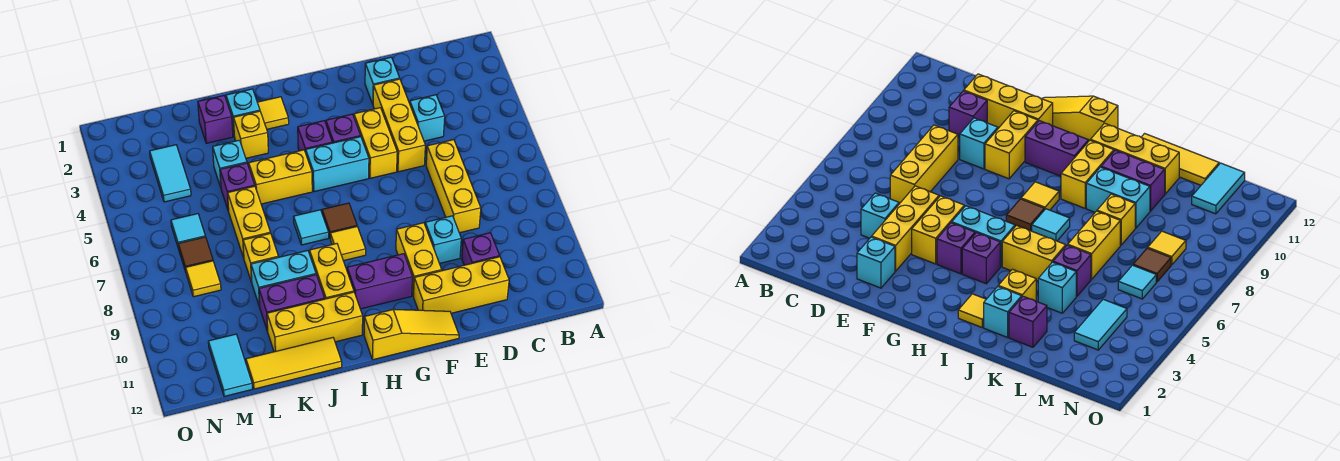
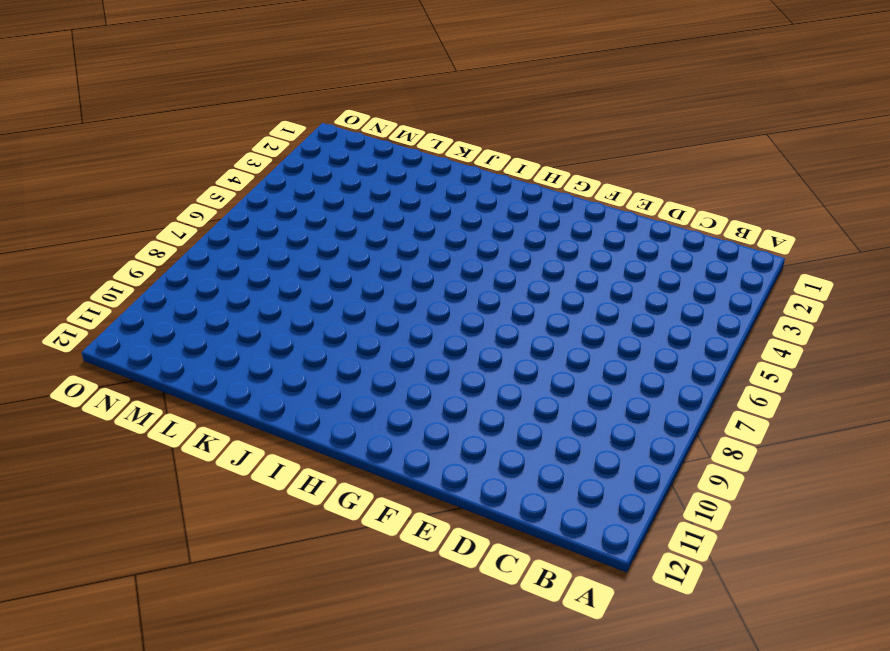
none -> cyan 1x1 brick [410,95,445,141]
none -> yellow 1x3 brick [426,140,481,233]
none -> purple 1x1 brick [462,233,500,265]
none -> yellow 1x3 brick [413,257,509,313]

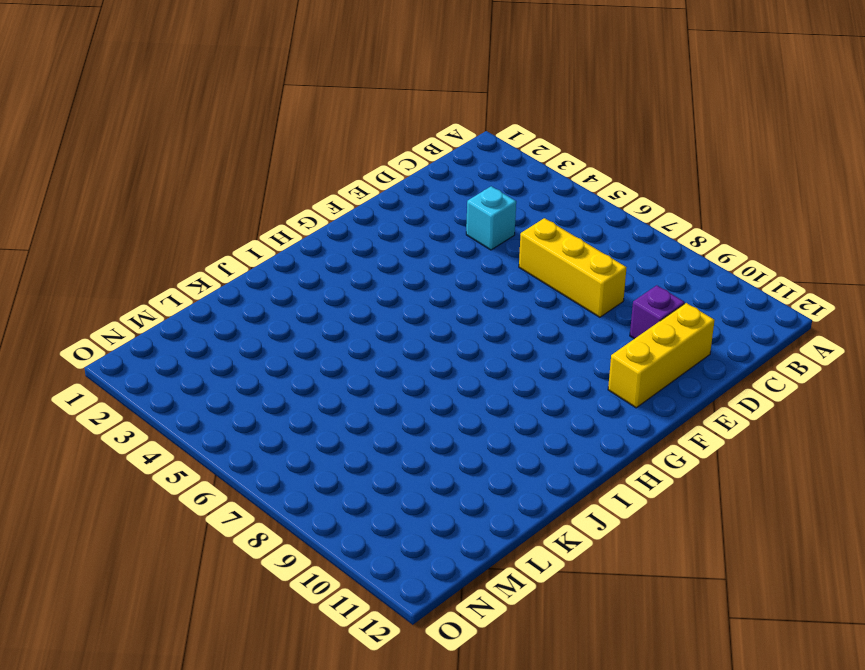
none -> cyan 1x1 brick [365,57,400,104]
none -> yellow 1x3 brick [373,79,425,172]
none -> cyan 1x1 brick [425,216,461,263]
none -> yellow 1x2 brick [354,108,397,178]

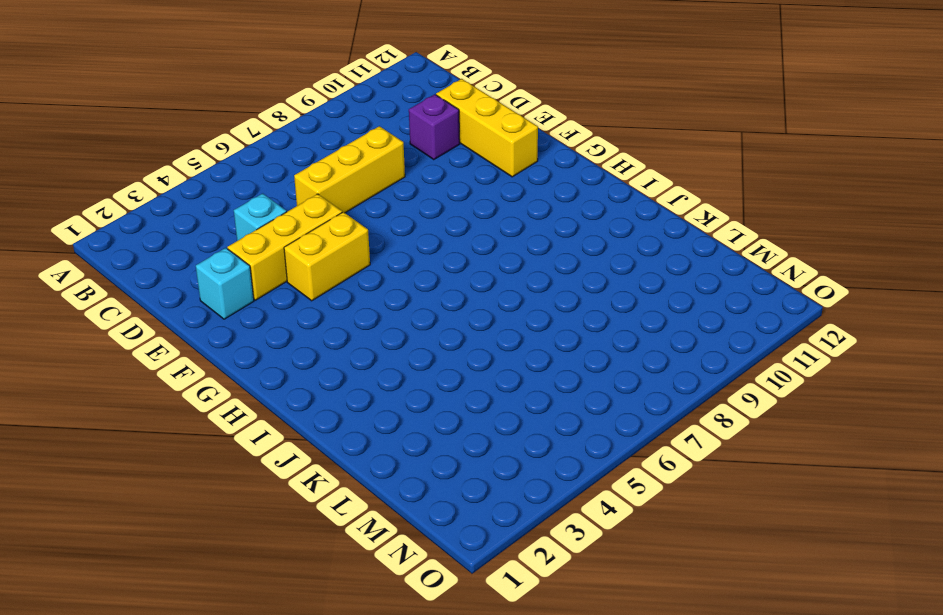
none -> cyan 1x1 brick [425,216,461,263]
none -> yellow 1x2 brick [396,223,442,296]
none -> yellow 1x3 slope [364,309,459,360]
none -> purple 1x1 brick [326,114,361,143]

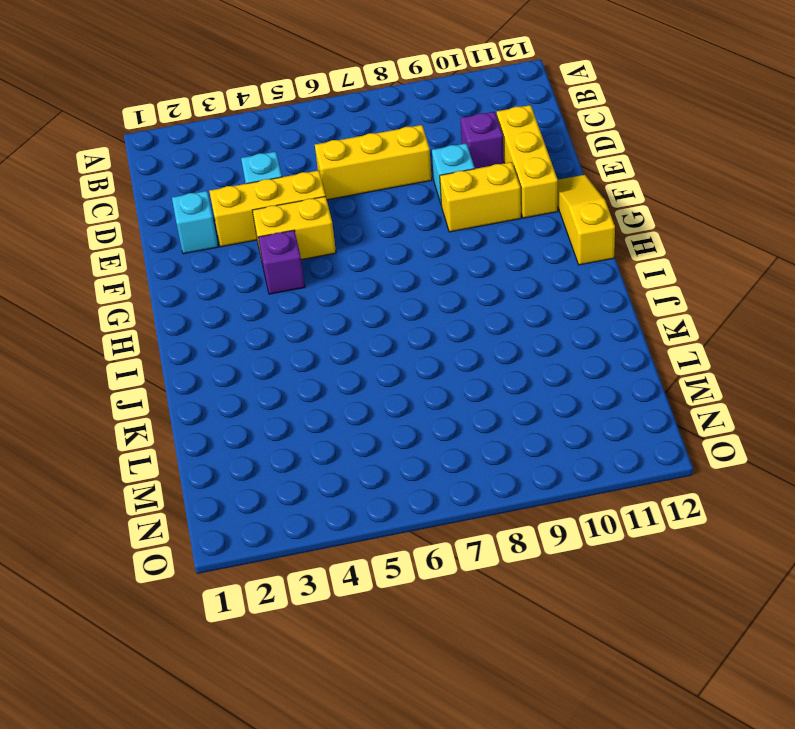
none -> cyan 1x2 brick [306,137,369,192]
none -> purple 1x2 brick [347,254,412,309]
none -> purple 1x1 brick [298,121,332,153]
none -> brown 1x1 tile [322,203,357,237]

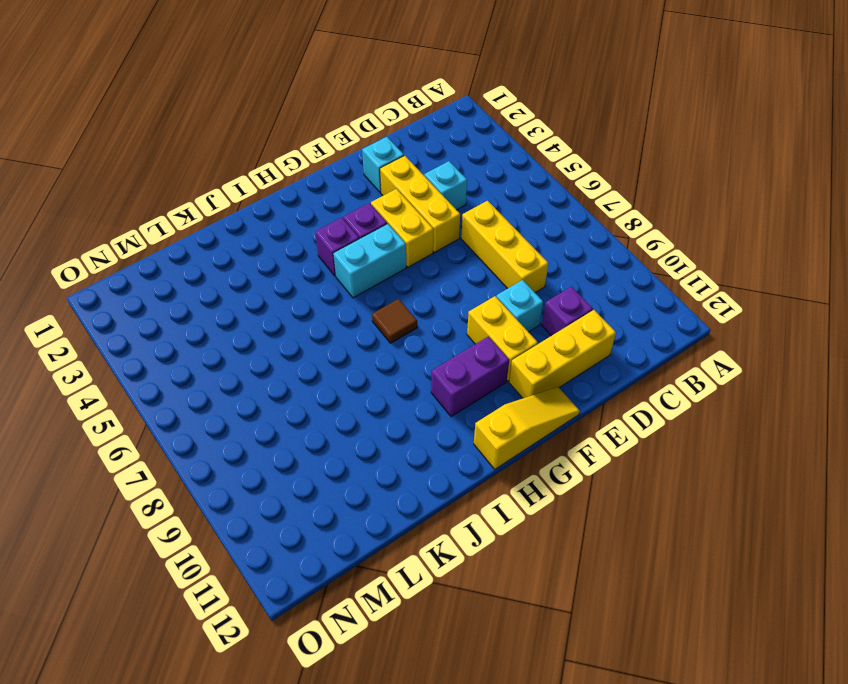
none -> yellow 1x1 tile [330,227,366,261]
none -> yellow 1x1 tile [257,97,289,129]
none -> yellow 1x2 brick [249,150,312,204]
none -> cyan 1x1 tile [294,210,329,245]

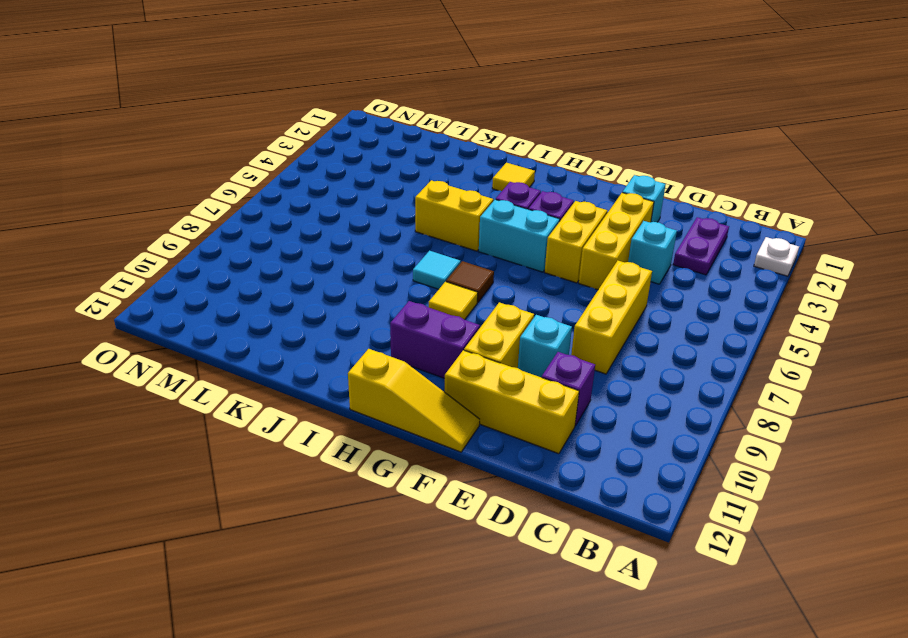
white 1x1 plate [754,237,799,276] -> none
purple 1x2 plate [673,217,729,275] -> none
none -> yellow 1x2 brick [310,244,354,299]
none -> yellow 1x3 brick [267,292,363,352]
none -> cyan 1x1 brick [226,89,260,135]
none -> yellow 1x1 brick [233,111,268,158]

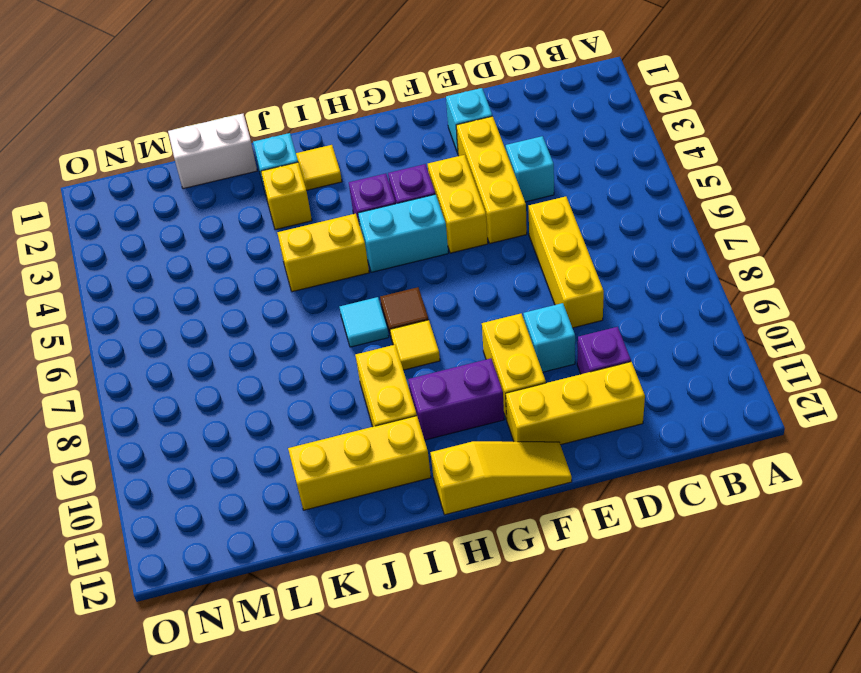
white 1x2 brick [168,114,257,189] -> none
none -> cyan 1x2 brick [251,251,316,307]
none -> purple 1x2 brick [259,275,324,331]
none -> yellow 1x3 tile [246,338,342,389]
none -> purple 1x1 brick [198,96,233,143]

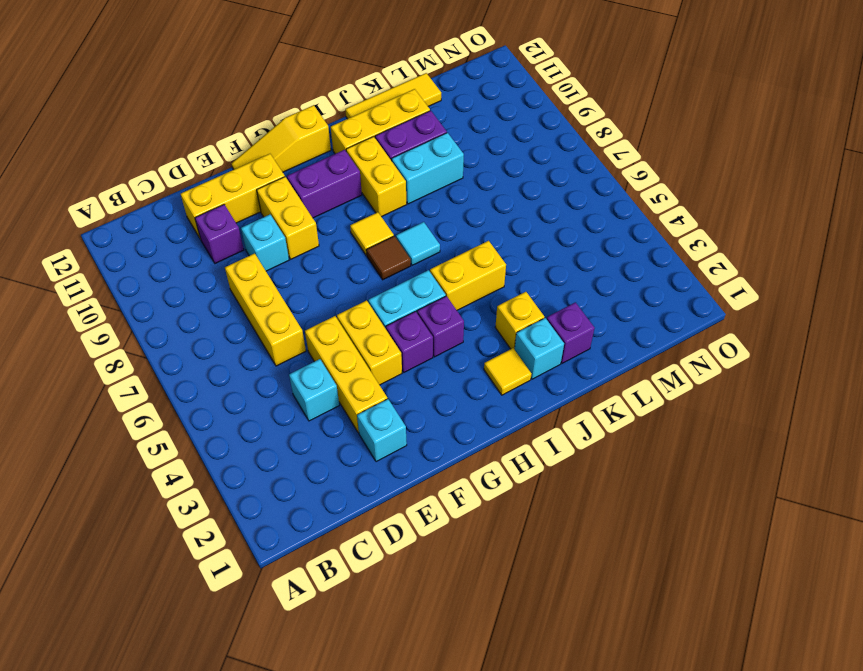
none -> cyan 1x1 brick [213,140,247,187]
none -> purple 1x1 brick [220,163,255,211]
none -> yellow 1x2 brick [228,186,270,258]
none -> yellow 1x1 brick [243,233,279,282]

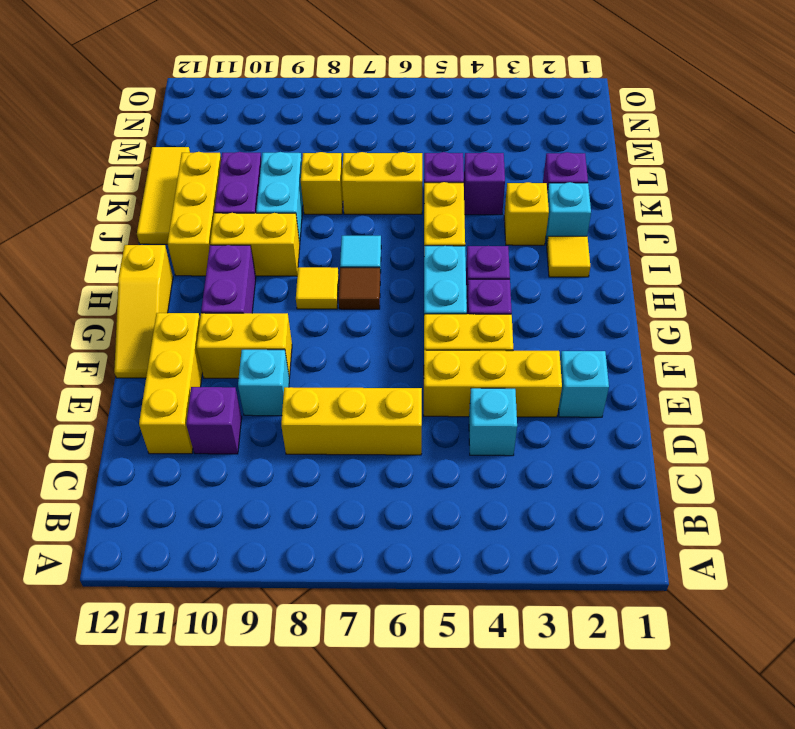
purple 1x1 brick [464,152,505,215] -> cyan 1x1 brick [213,140,247,187]
none -> cyan 1x2 tile [150,145,191,202]
none -> cyan 1x1 tile [171,214,205,249]
none -> brown 1x1 tile [178,237,213,272]
none -> yellow 1x1 tile [186,261,221,297]

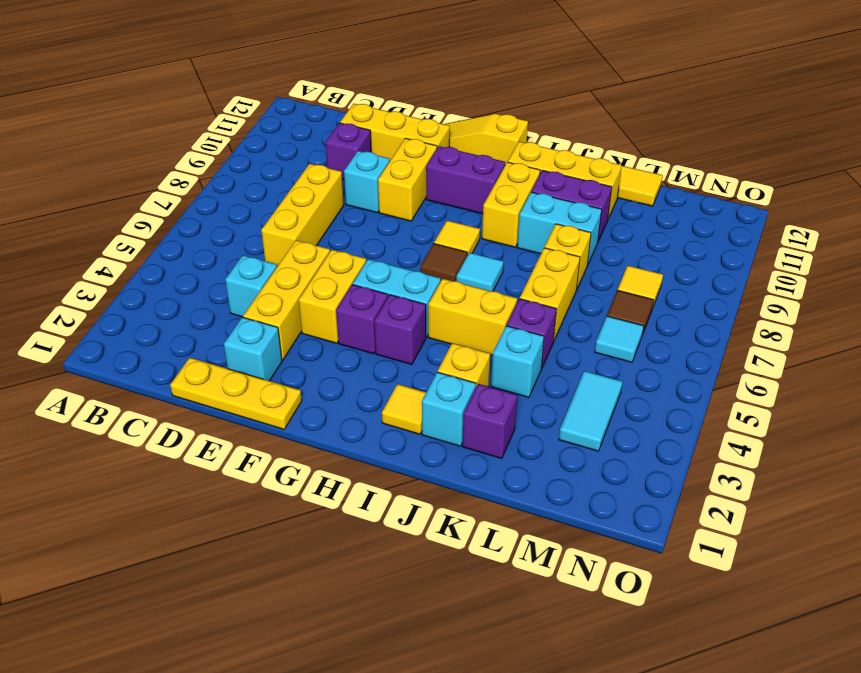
yellow 1x3 plate [170,358,302,429] -> none
none -> cyan 1x2 tile [208,334,252,396]

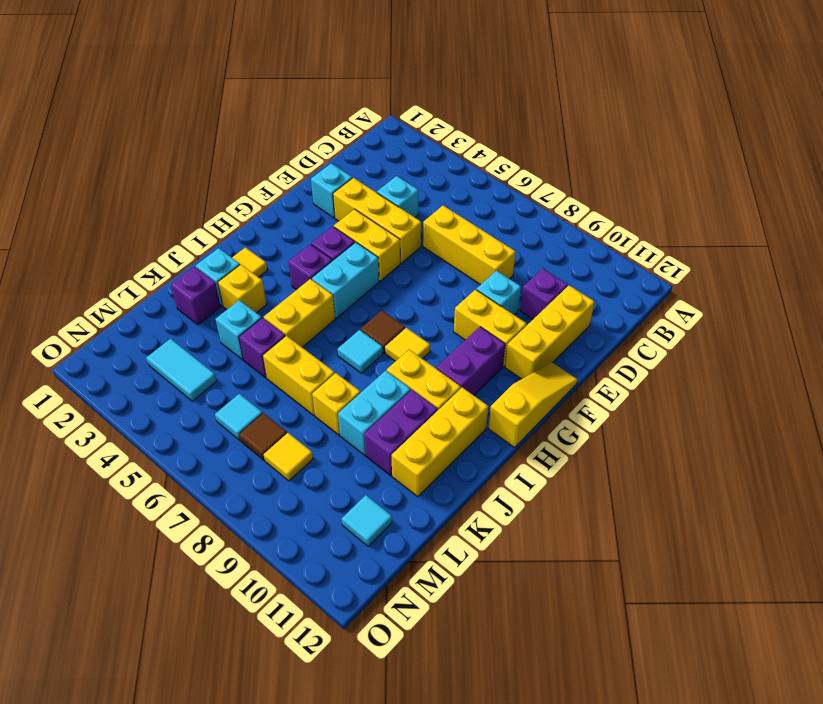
cyan 1x1 tile [342,495,392,546] -> cyan 1x2 tile [208,334,252,396]
none -> yellow 1x3 tile [246,338,342,389]

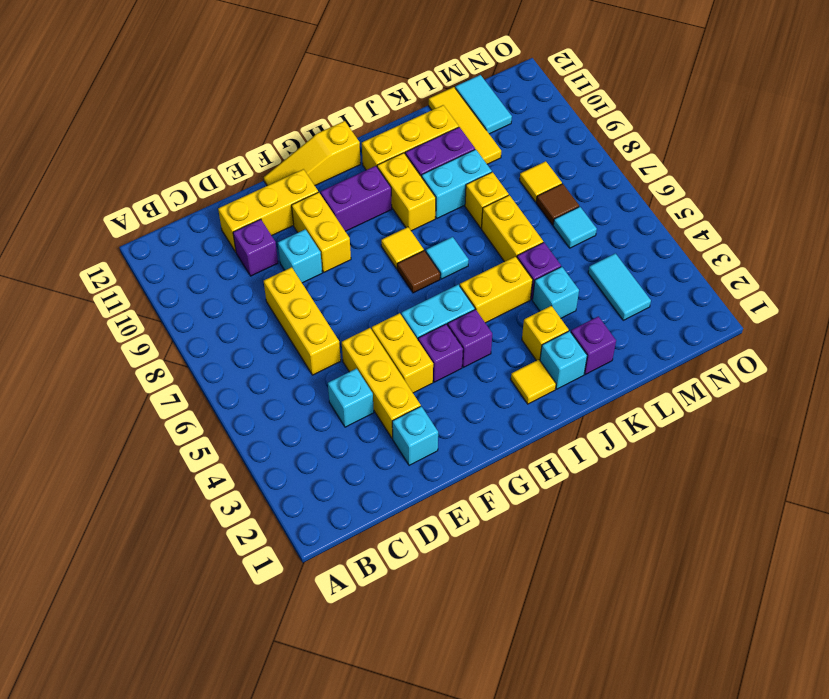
yellow 1x3 tile [429,87,501,164] -> yellow 1x3 tile turned to [246,338,342,389]

